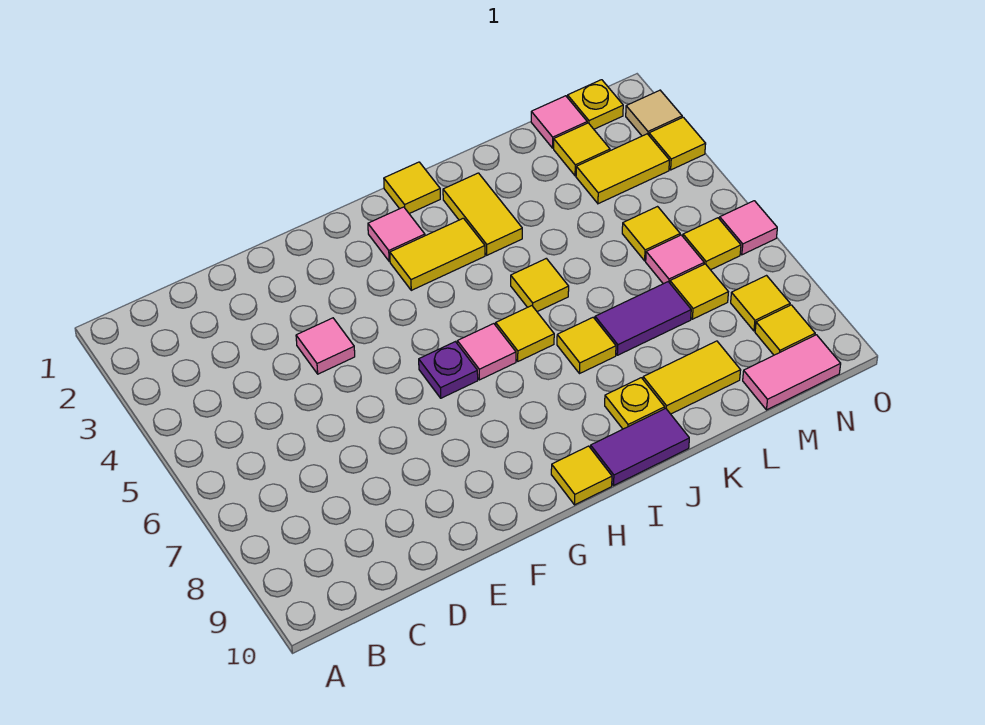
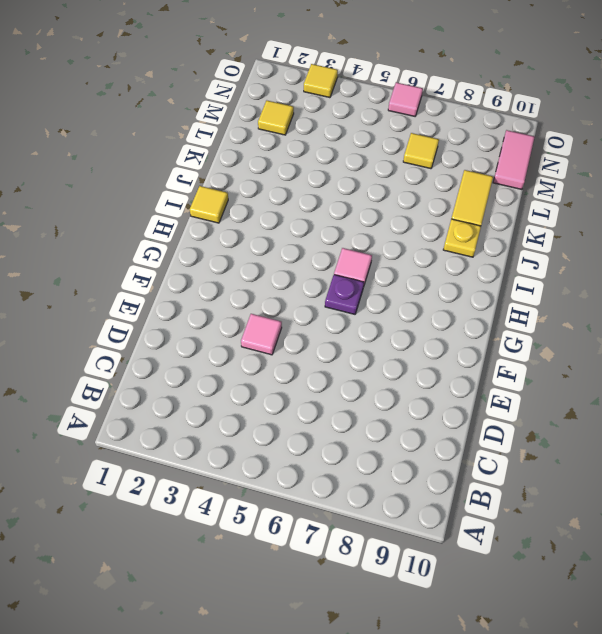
none -> pink 1x1 tile [368,207,425,261]
none -> yellow 1x2 tile [390,218,485,290]
none -> yellow 1x1 tile [551,446,612,505]

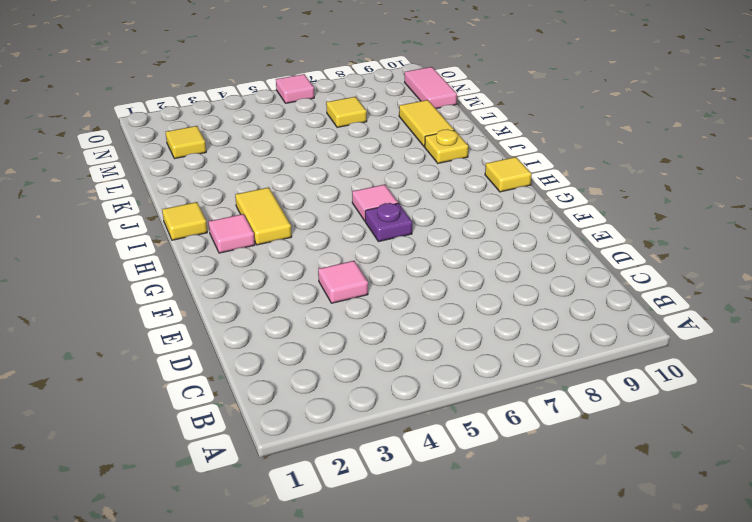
none -> yellow 1x1 tile [496,306,554,361]
none -> purple 1x2 tile [591,408,689,485]
none -> yellow 1x2 tile [443,173,522,255]

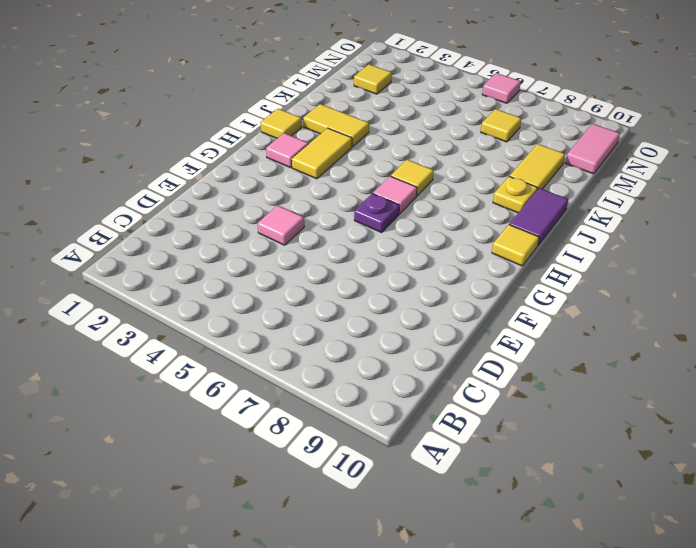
none -> yellow 1x1 tile [511,258,569,312]
none -> yellow 1x1 tile [557,317,616,374]
none -> purple 1x2 tile [595,282,691,355]

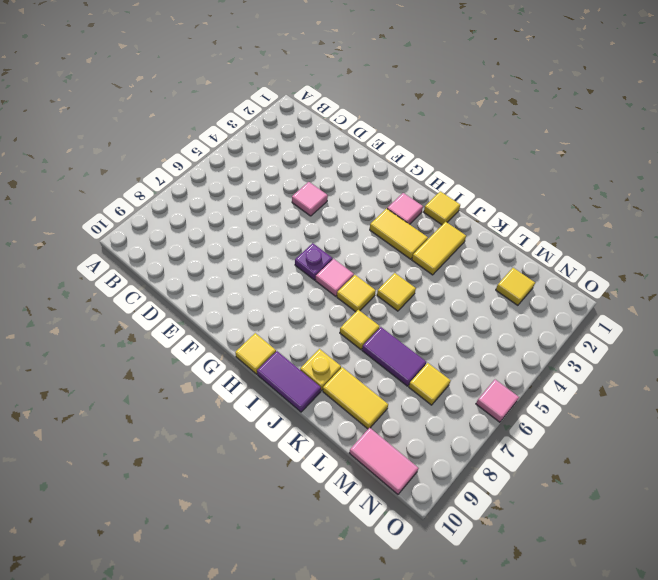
none -> pink 1x1 tile [531,96,587,148]
none -> yellow 1x2 tile [576,134,669,204]
none -> yellow 1x1 tile [622,207,680,261]

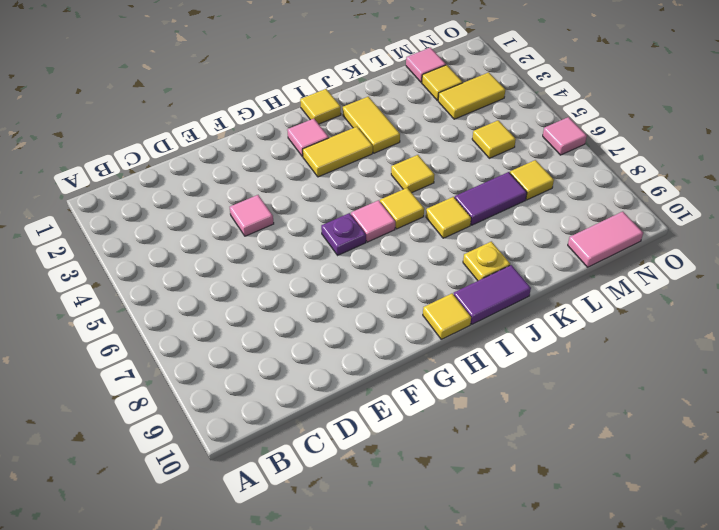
none -> yellow 1x2 tile [643,341,741,414]
none -> pink 1x1 tile [646,235,704,284]
none -> yellow 1x1 plate [567,80,623,129]

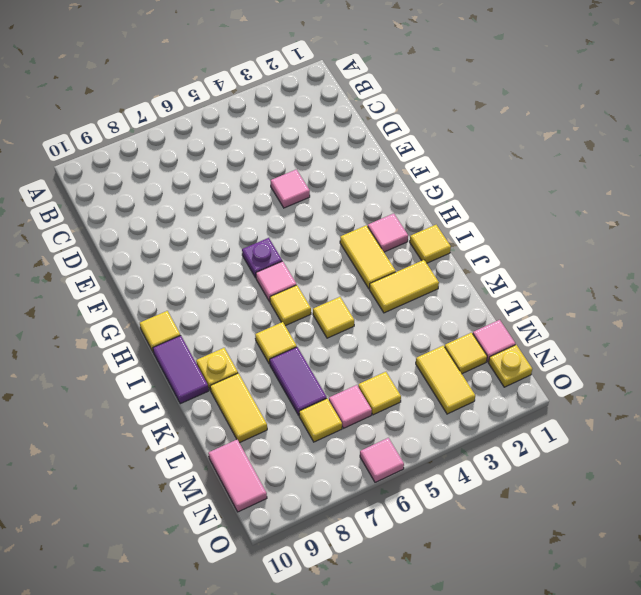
none -> yellow 1x1 tile [683,218,741,270]
none -> yellow 1x1 tile [731,276,790,331]
none -> yellow 1x1 tile [755,305,815,355]

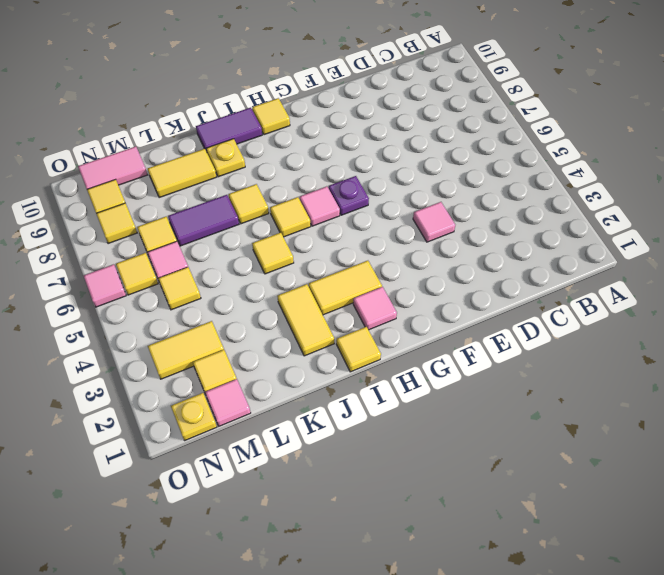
none -> tan 1x1 tile [626,90,682,136]
none -> yellow 1x1 tile [649,117,706,170]

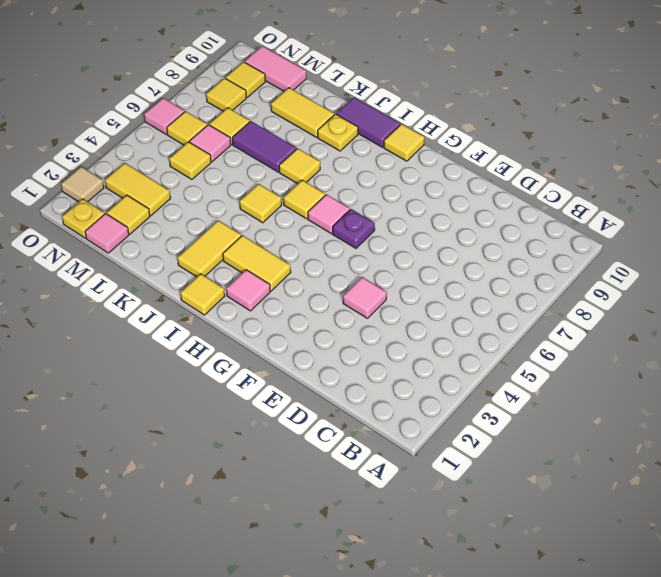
none -> yellow 1x1 tile [649,117,706,170]

